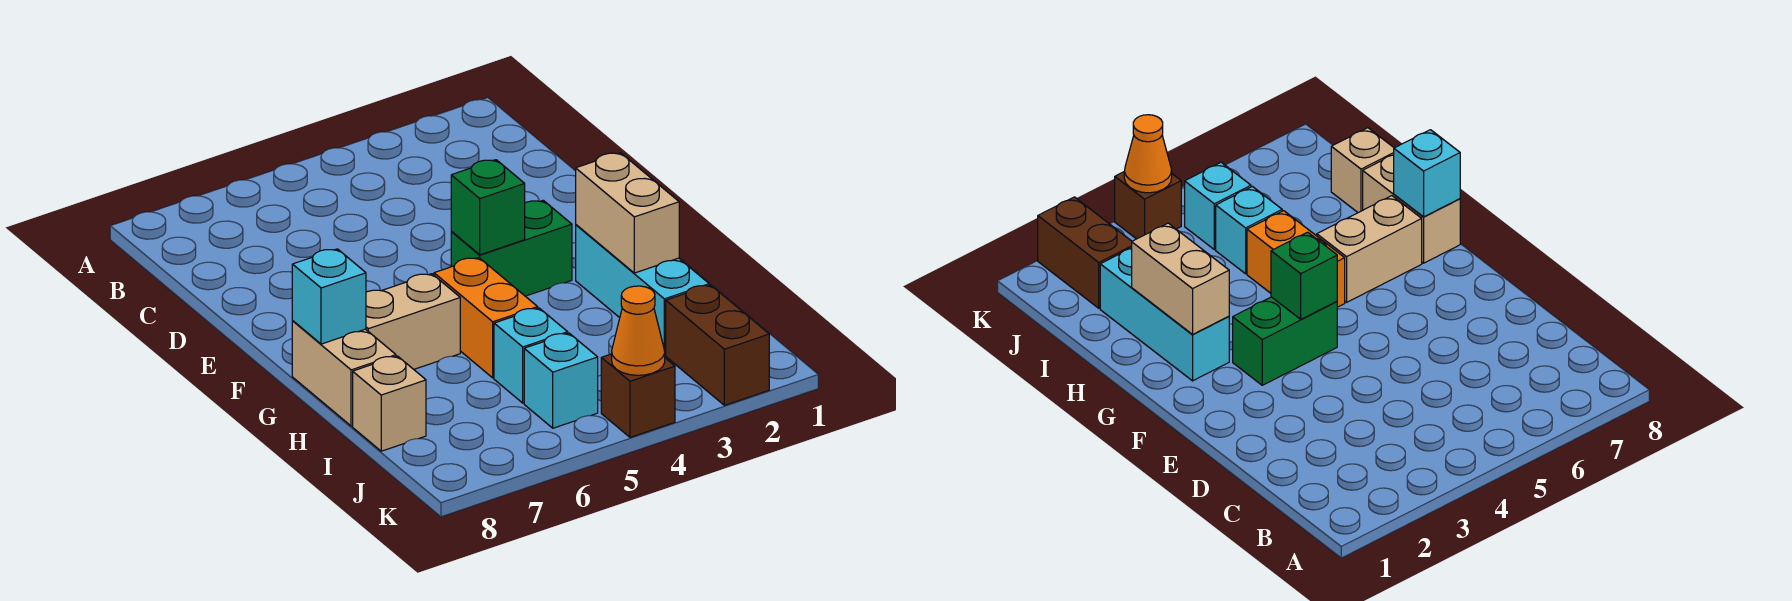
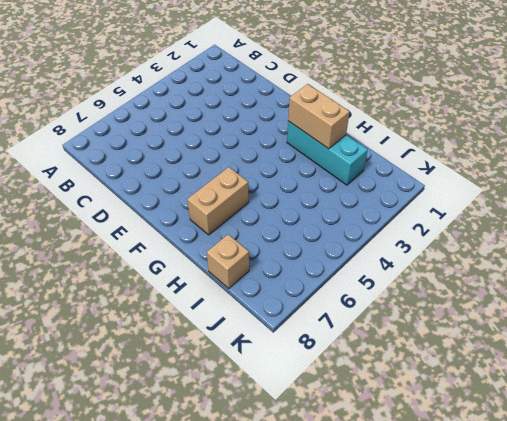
none -> green 1x2 brick [451,200,572,296]
none -> orange 1x2 brick [434,258,538,378]
none -> tan 1x2 brick [292,321,396,426]

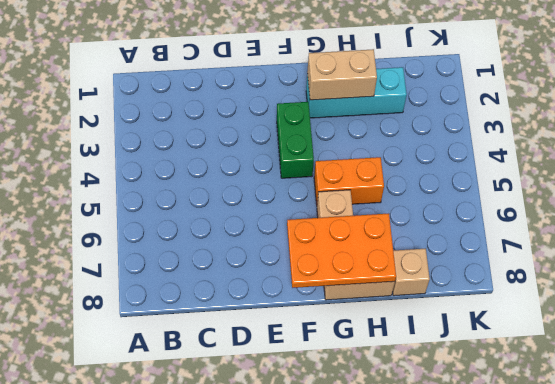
orange 2x3 plate [287,213,396,288] -> cyan 1x1 brick [292,249,366,344]
none -> cyan 1x1 brick [494,308,568,403]
none -> brown 1x2 brick [666,285,769,405]
none -> cyan 1x1 brick [524,333,598,428]

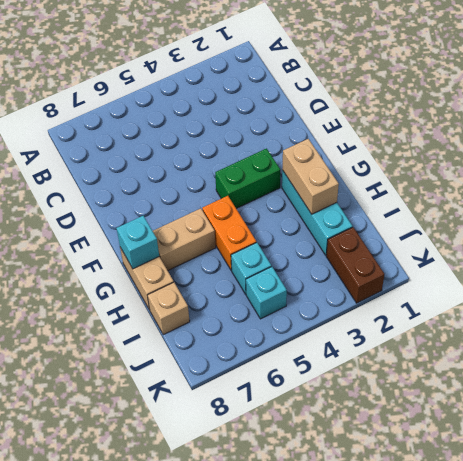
none -> brown 1x1 brick [601,354,675,437]
none -> green 1x1 brick [451,160,525,255]
none -> orange 1x1 cone [612,286,665,375]

